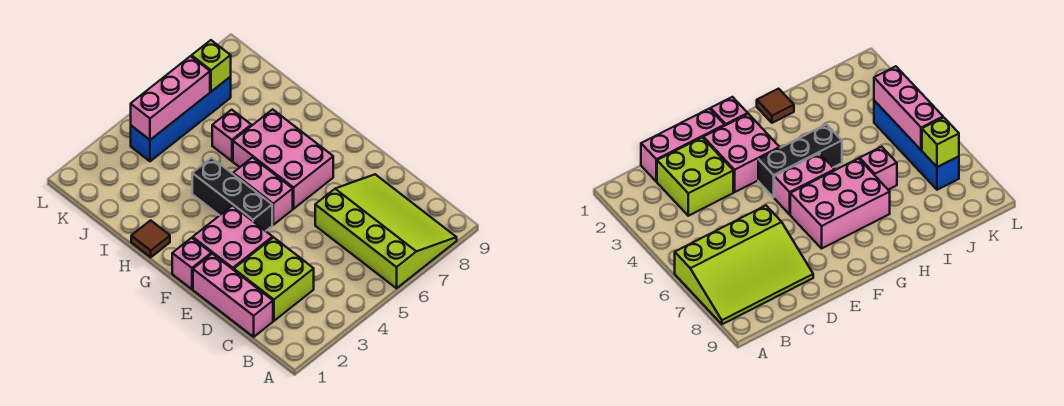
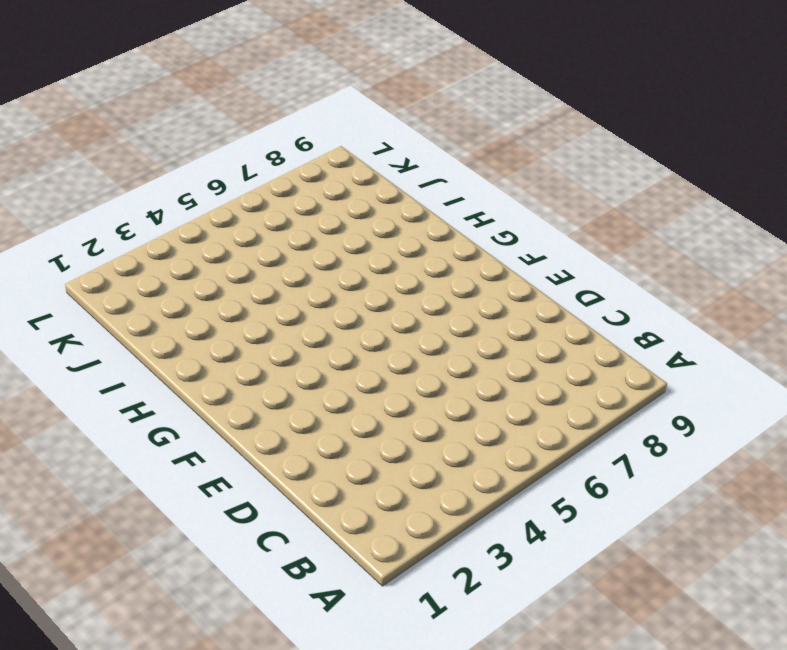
none -> lime 3x4 slope [315,174,457,288]
none -> pink 1x3 brick [193,254,273,337]
none -> lime 2x2 brick [234,237,314,321]

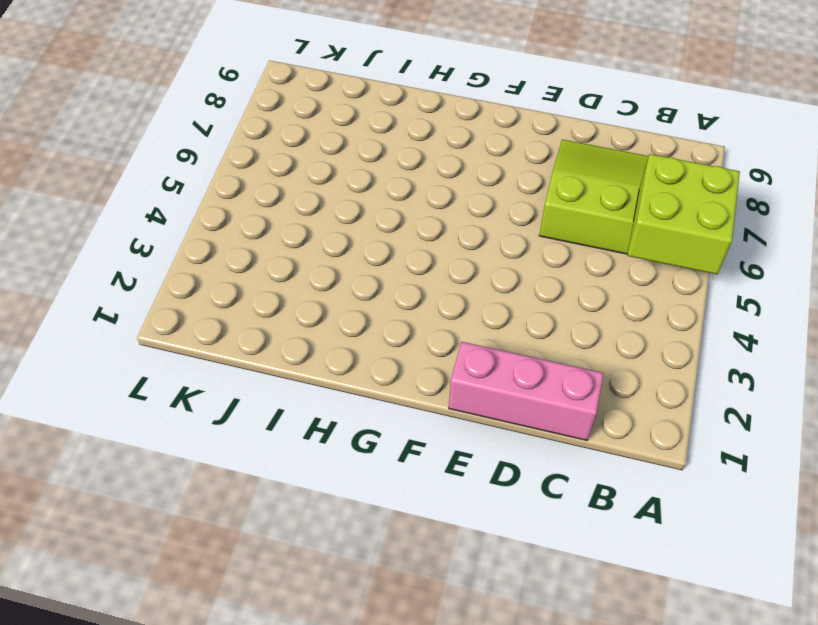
lime 2x2 brick [627,154,740,274] -> lime 2x2 brick moved to [234,237,314,321]
none -> pink 2x2 brick [193,206,273,270]
none -> pink 1x1 brick [172,238,211,289]
none -> black 1x3 brick [192,158,272,231]

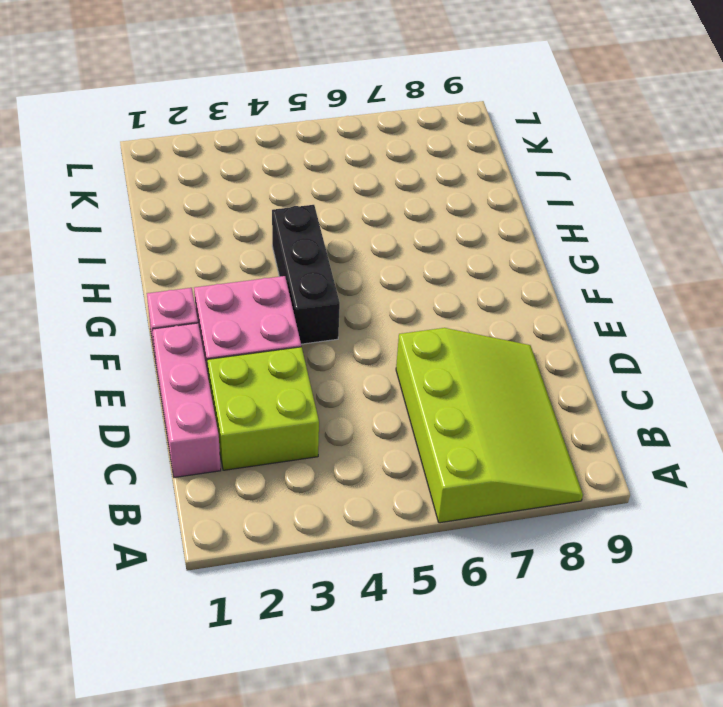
none -> pink 1x2 brick [233,158,293,225]
none -> pink 2x3 brick [233,109,333,209]
none -> brown 1x1 tile [131,220,170,257]

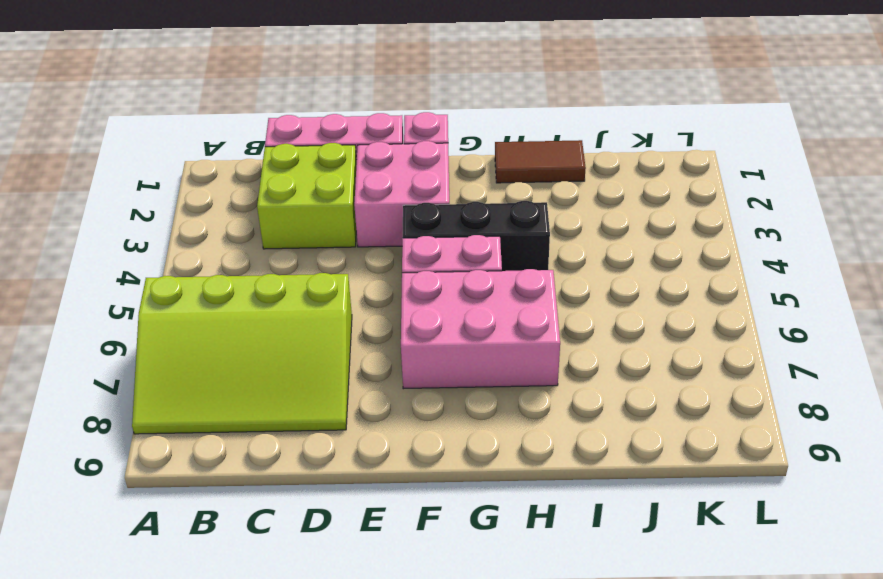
brown 1x2 tile [495,140,586,183] -> brown 1x1 tile [131,220,170,257]
none -> pink 1x1 brick [212,110,251,161]
none -> blue 1x4 brick [131,77,231,161]
none -> pink 1x3 brick [131,56,210,140]

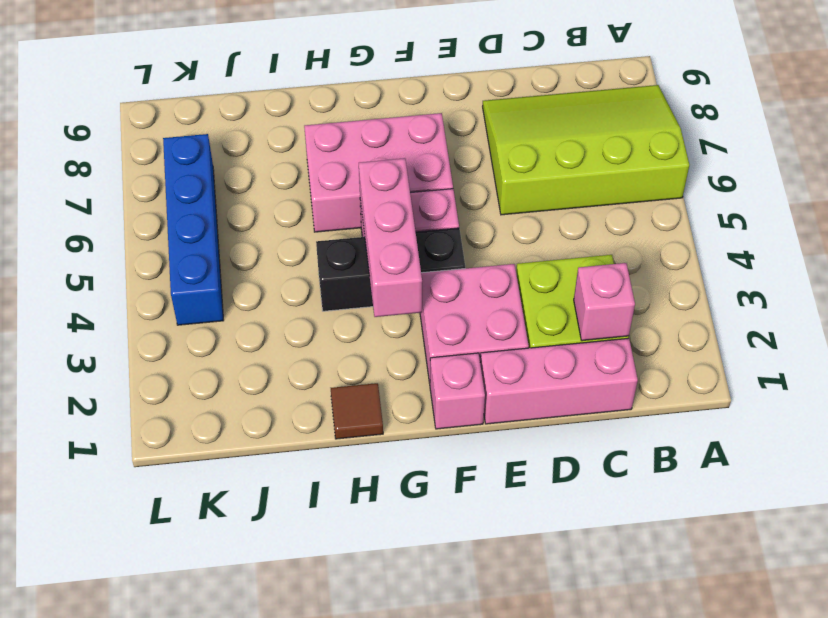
pink 1x1 brick [574,263,635,341] -> pink 1x1 brick moved to [212,110,251,161]
pink 1x3 brick [359,158,422,317] -> pink 1x3 brick moved to [131,56,210,140]
none -> lime 1x1 brick [192,40,231,92]

